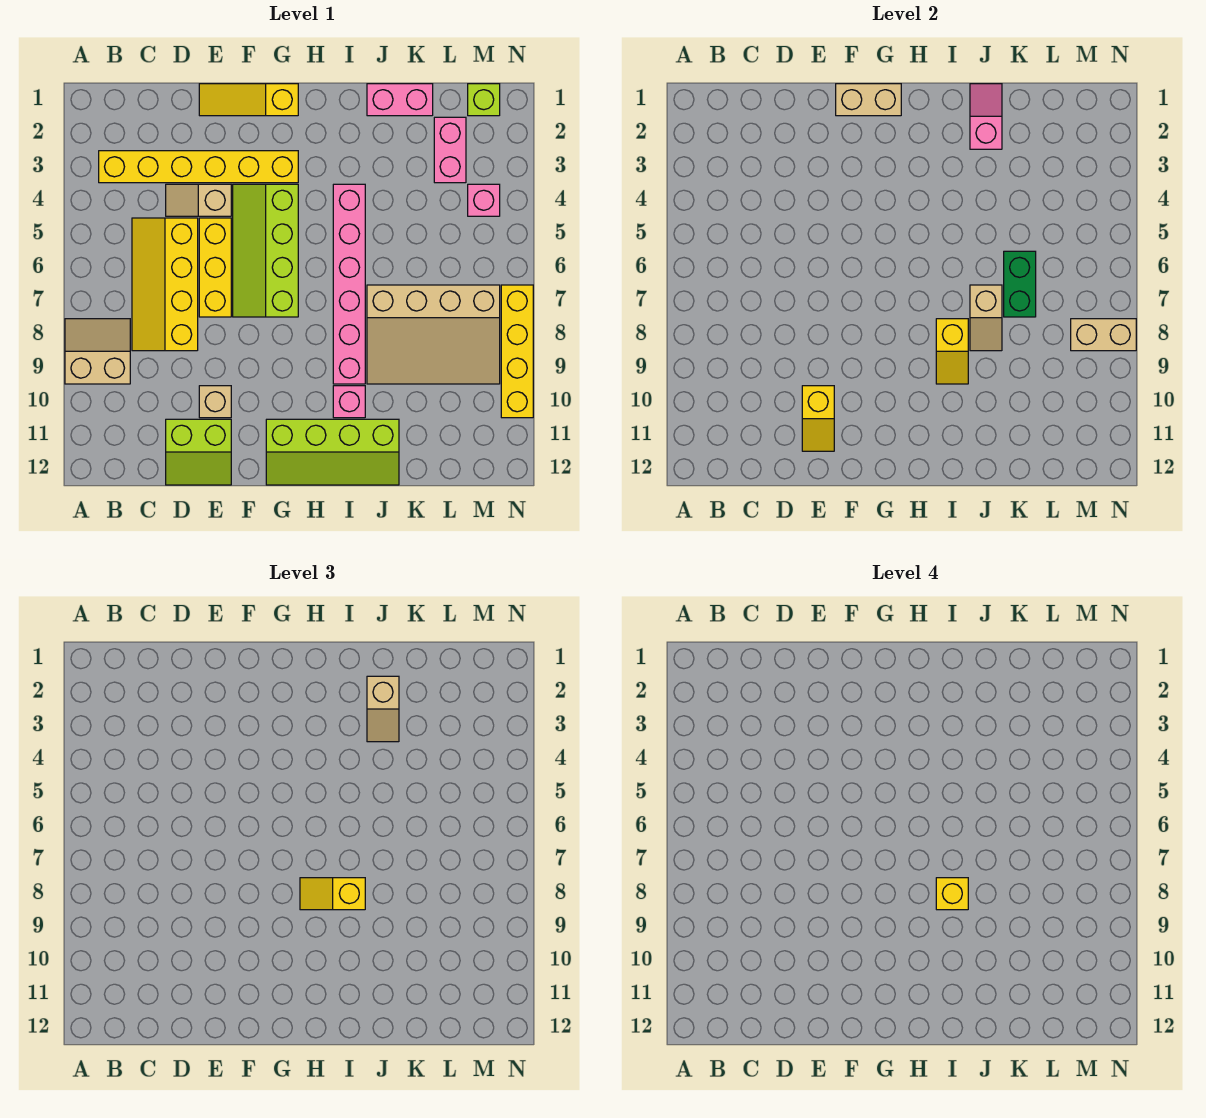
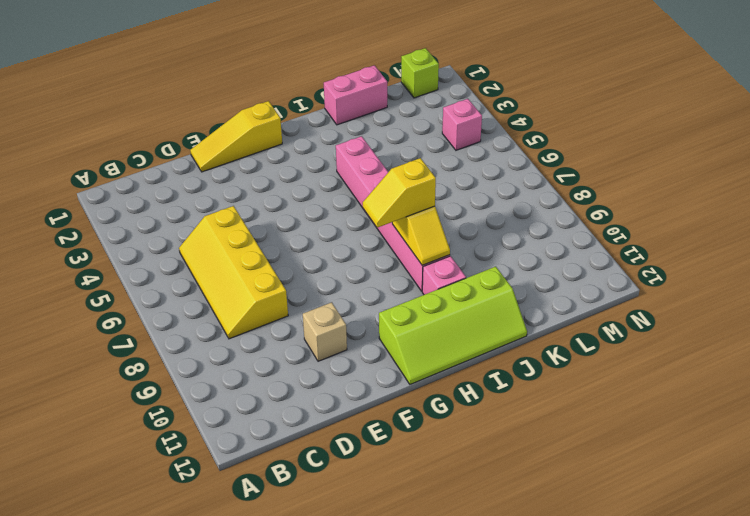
none -> tan 2x2 slope [65,319,130,384]
none -> yellow 1x6 brick [99,151,298,183]
none -> tan 1x2 slope [166,184,231,216]

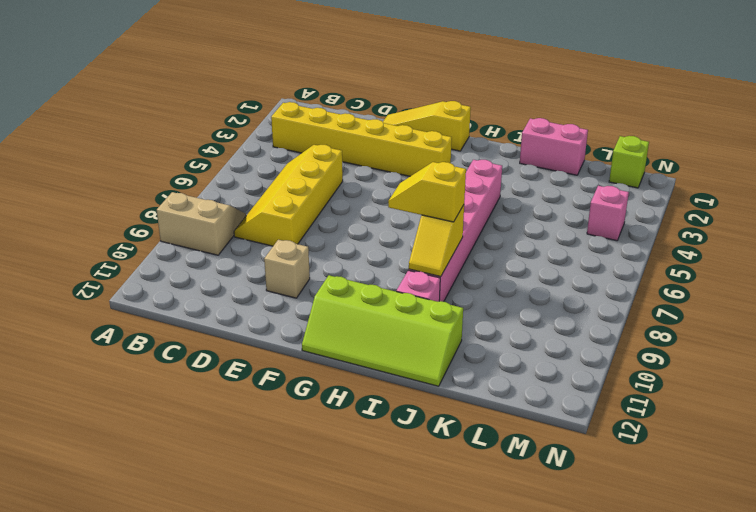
none -> tan 1x2 slope [166,184,231,216]
none -> lime 2x2 slope [166,419,231,485]
none -> yellow 1x3 brick [199,218,231,317]

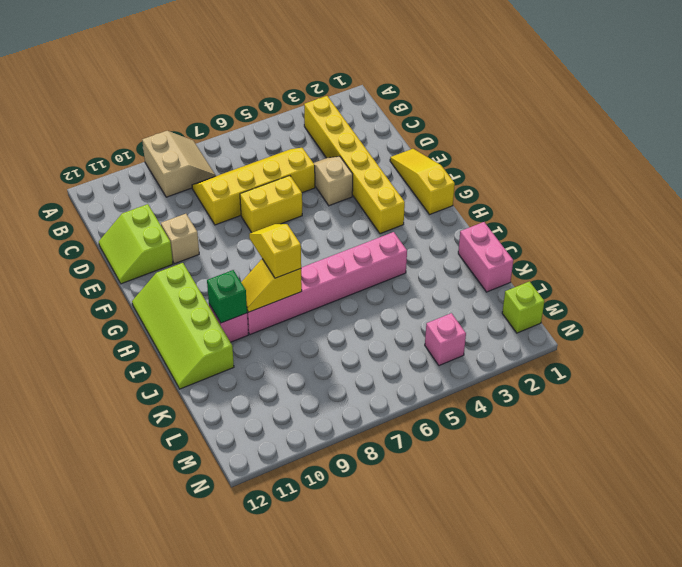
yellow 1x2 brick [240,176,302,233] -> yellow 1x3 brick [199,218,231,317]
green 1x1 brick [207,270,247,323] -> none
none -> lime 2x4 slope [233,184,298,317]
none -> tan 3x4 slope [367,285,500,384]
none -> pink 1x2 brick [434,117,466,183]

